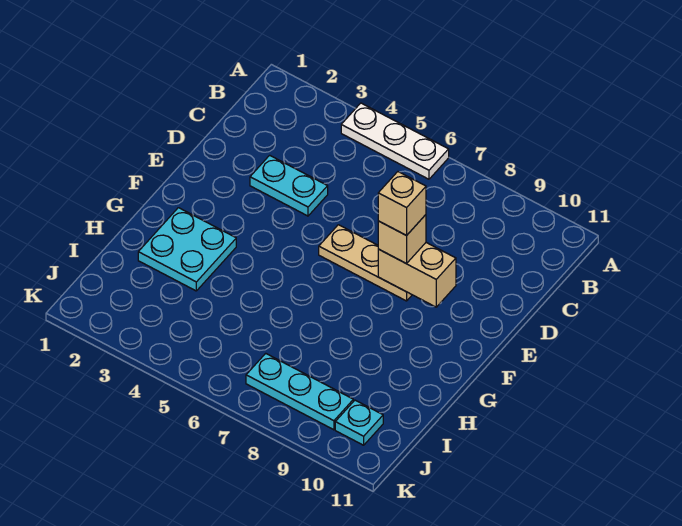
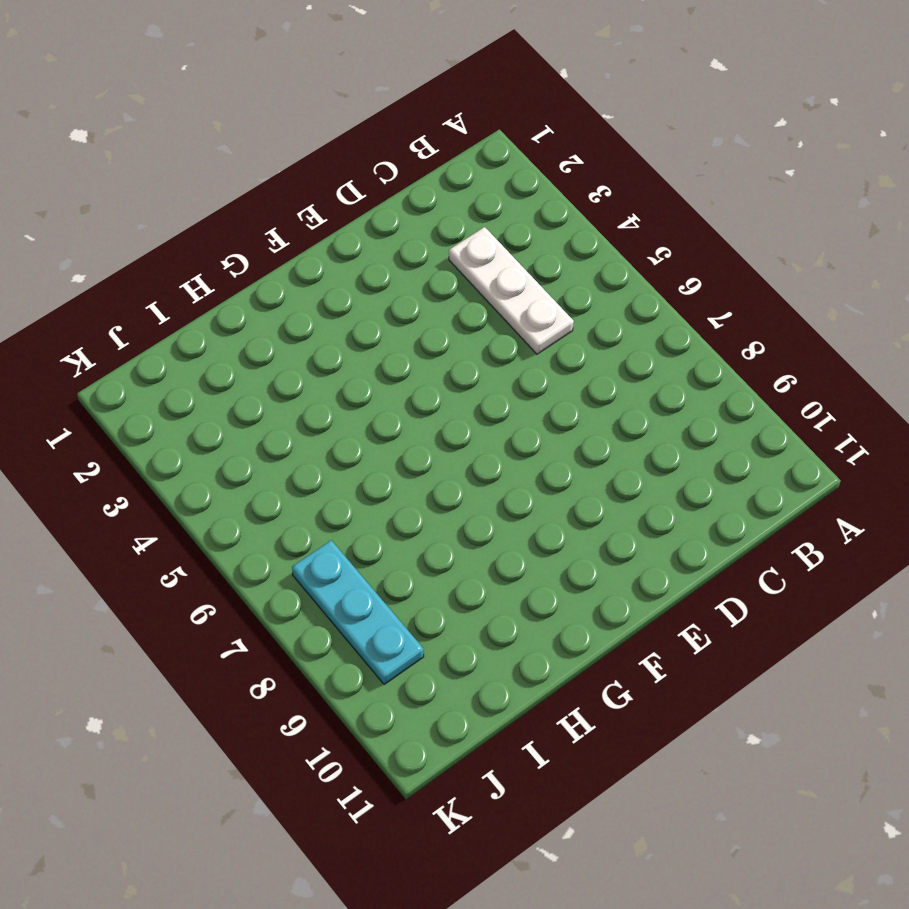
white 1x3 plate [449,227,574,354] -> white 1x3 plate moved to [341,103,449,179]
none -> cyan 1x2 plate [250,155,328,216]
none -> tan 1x3 plate [319,225,412,301]

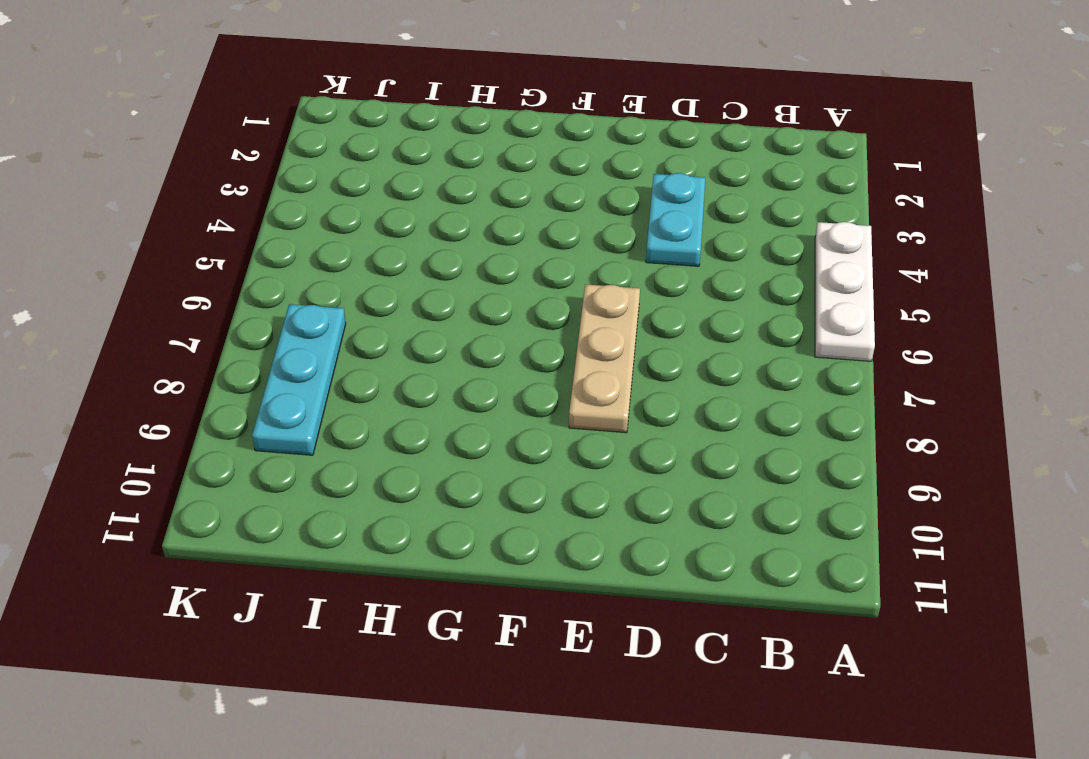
none -> cyan 2x2 plate [138,208,236,291]
none -> cyan 1x1 plate [335,400,383,445]

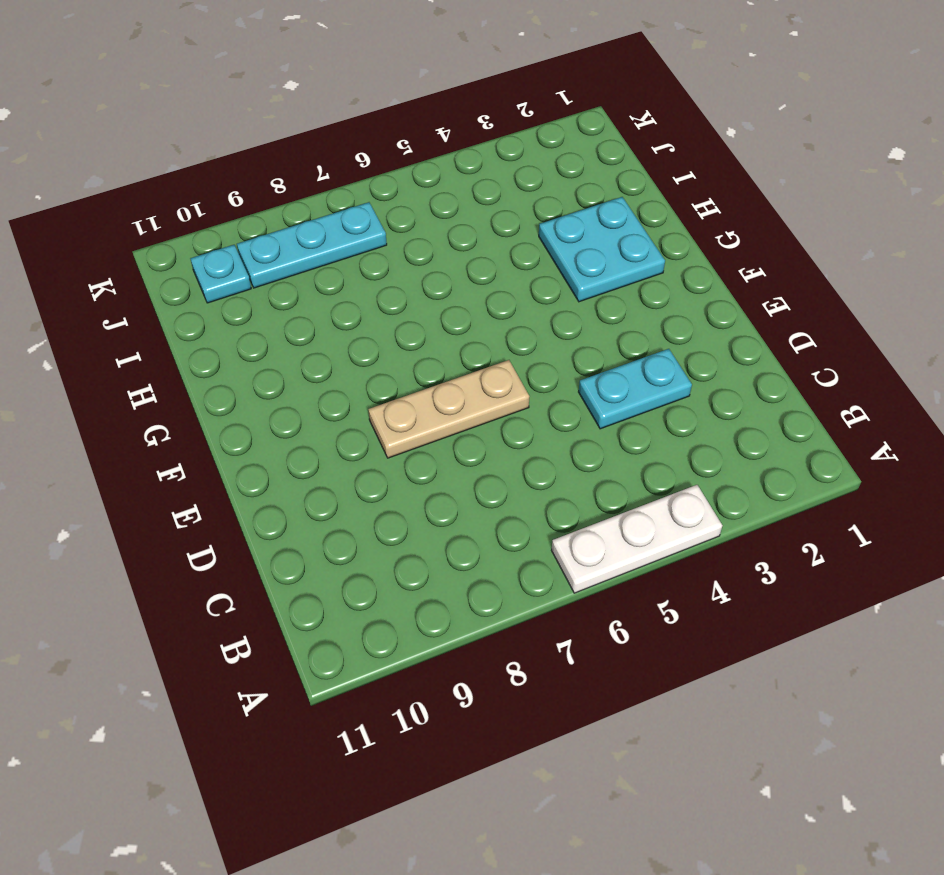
none -> tan 1x2 brick [378,243,456,307]
none -> tan 1x1 brick [378,215,426,263]

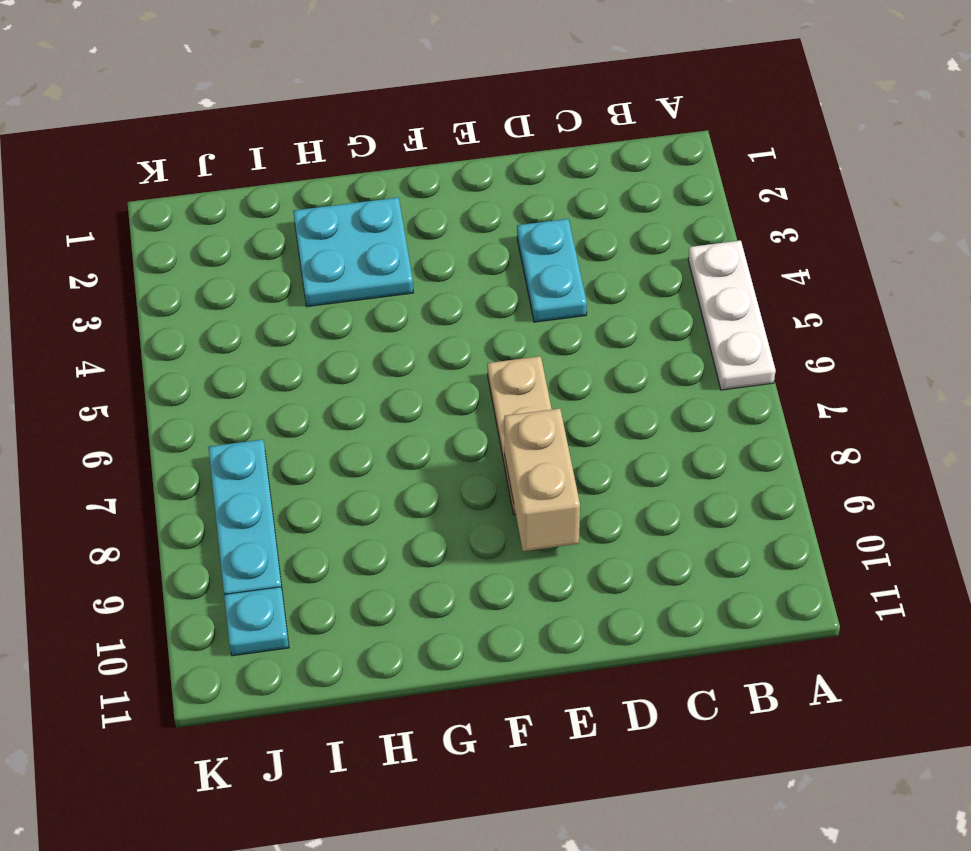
none -> tan 1x1 brick [378,215,426,263]
none -> tan 1x1 brick [378,172,426,235]

